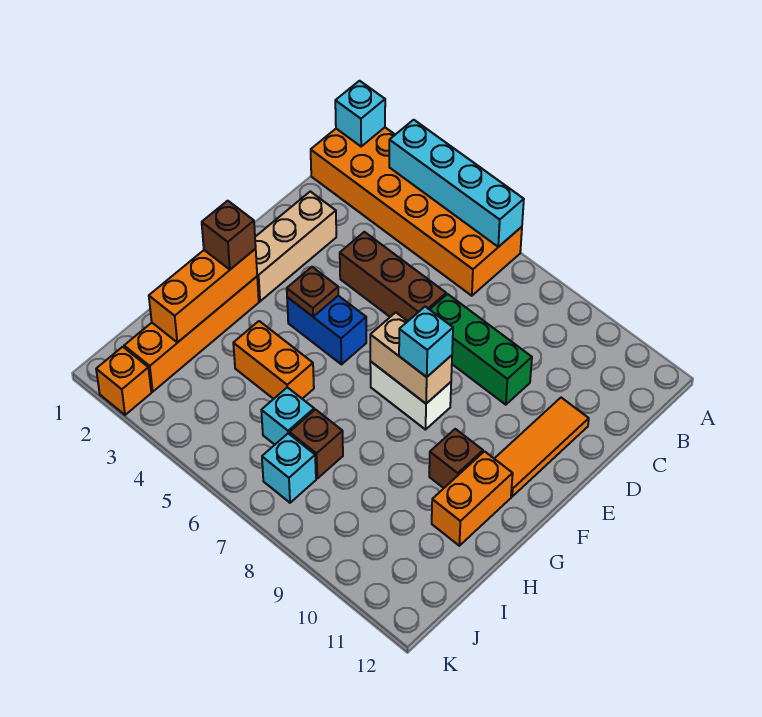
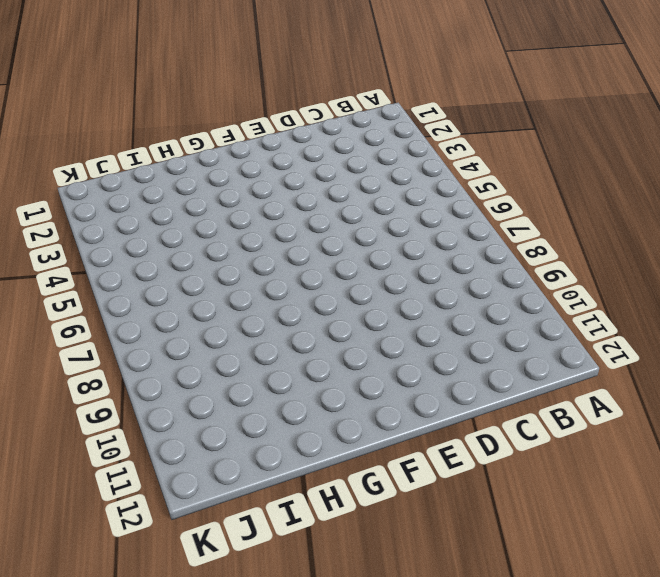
none -> orange 2x6 brick [311,128,522,296]
none -> tan 1x3 brick [255,191,336,301]
none -> brown 1x3 brick [340,232,446,321]

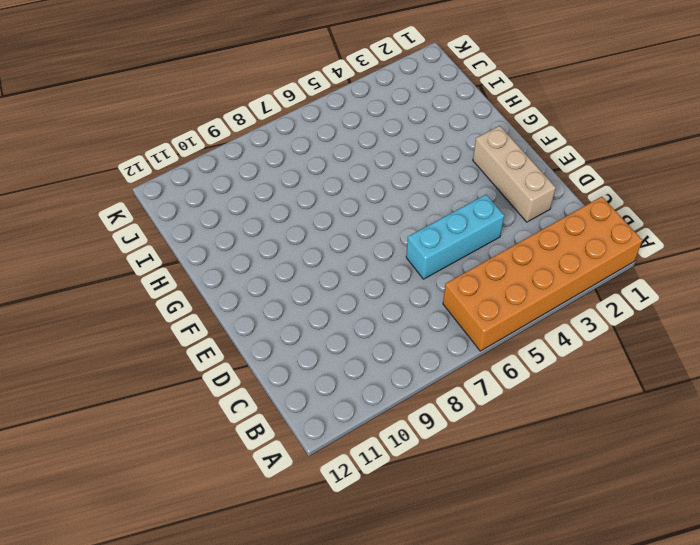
cyan 1x3 brick [406,195,504,279] -> brown 1x3 brick [340,232,446,321]
none -> green 1x3 brick [430,294,532,405]
none -> orange 1x3 tile [494,398,589,497]
none -> blue 1x2 brick [287,296,366,364]

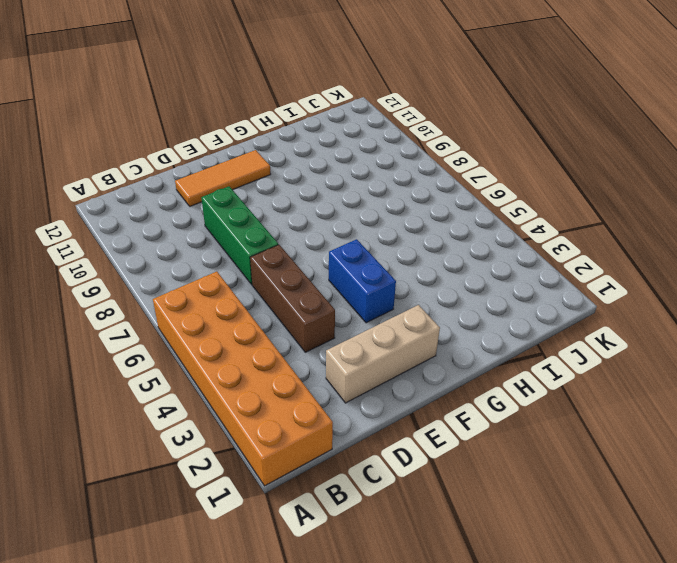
none -> white 1x2 brick [370,362,451,430]
none -> orange 1x4 brick [124,277,259,392]
none -> brown 1x1 brick [429,429,483,488]

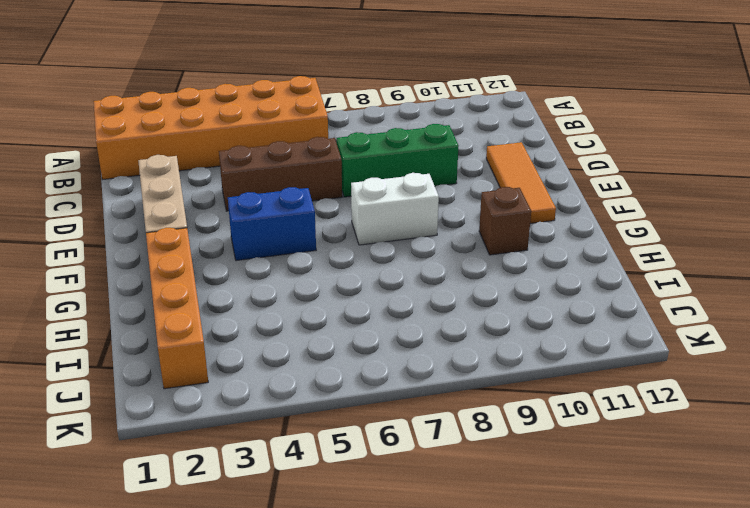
none -> orange 1x2 brick [432,451,513,546]
none -> orange 1x2 brick [233,321,314,399]
none -> cyan 1x1 brick [261,387,314,445]

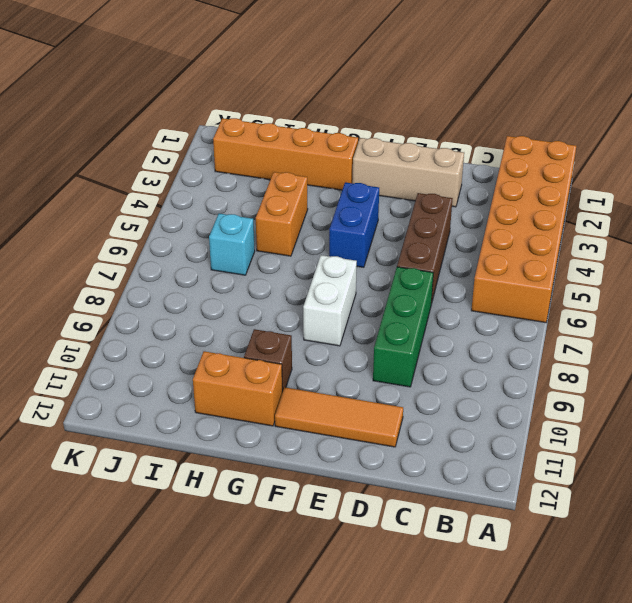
none -> brown 1x1 brick [289,410,343,478]
none -> cyan 1x1 brick [262,433,316,503]
none -> orange 1x1 brick [96,347,151,415]

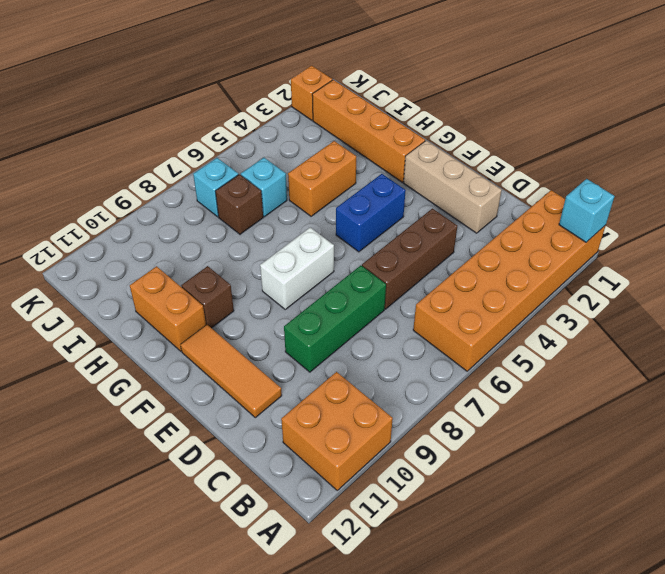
orange 2x2 brick [281,372,393,490] -> none
none -> cyan 1x4 brick [389,120,524,247]
none -> brown 1x1 plate [287,267,338,317]
none -> tan 1x2 brick [370,312,452,404]

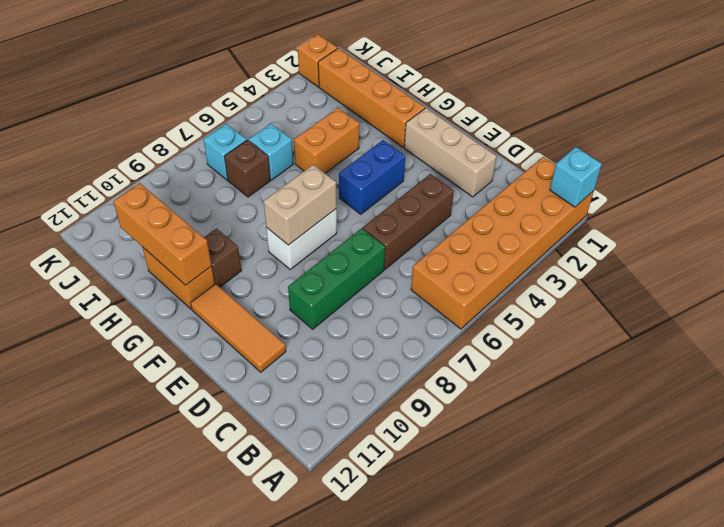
orange 1x3 brick [113,183,212,285] -> orange 1x3 brick moved to [149,249,257,343]
none -> cyan 1x4 brick [389,120,524,247]
none -> brown 1x1 plate [287,267,338,317]
none -> cyan 1x1 brick [399,307,453,377]

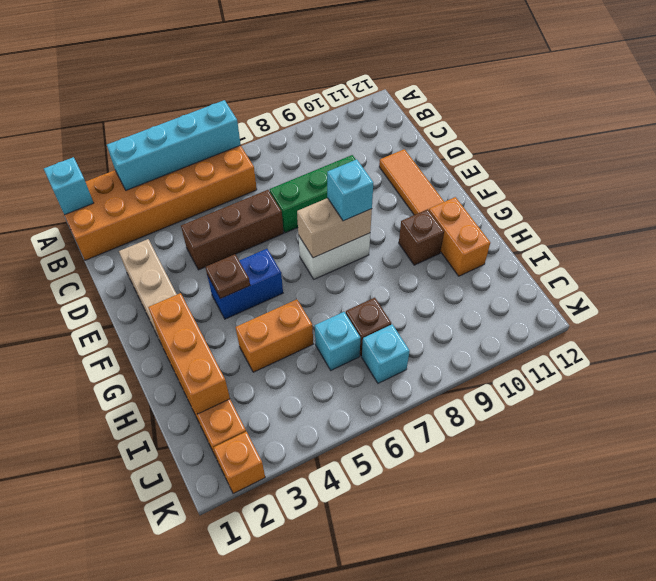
none -> brown 1x1 brick [202,201,256,269]

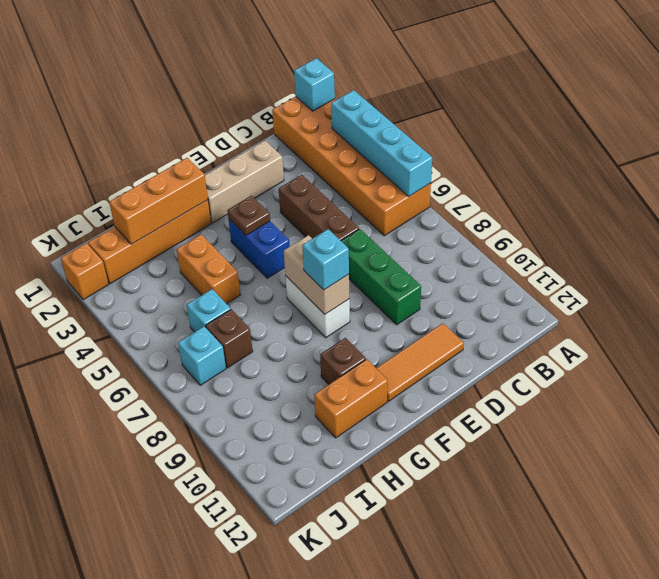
none -> brown 1x1 brick [202,201,256,269]

